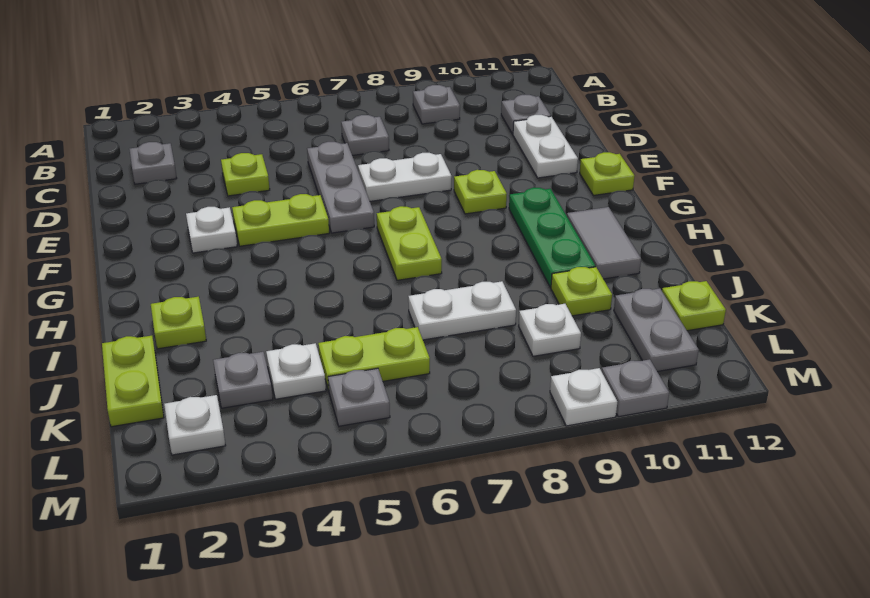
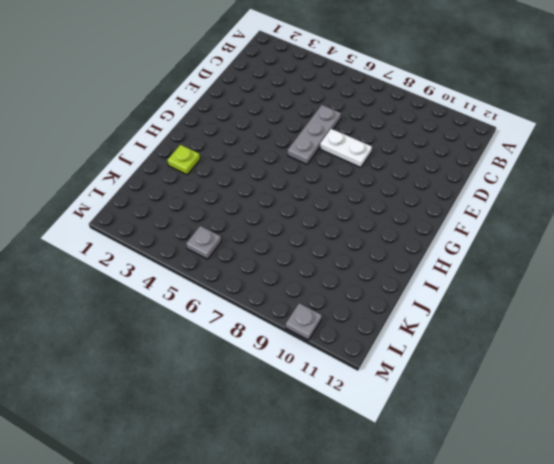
none -> grey 1x1 plate [413,85,460,124]
none -> grey 1x1 plate [129,142,177,184]
none -> grey 1x1 plate [341,115,389,155]

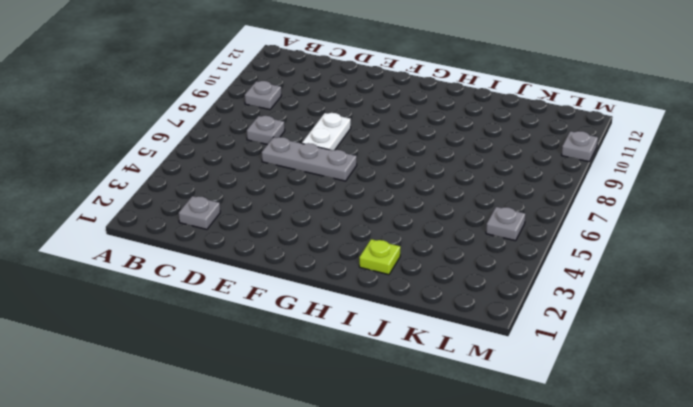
none -> grey 1x1 plate [501,95,551,134]
none -> lime 1x1 plate [221,153,270,196]
none -> white 1x2 plate [513,115,578,178]

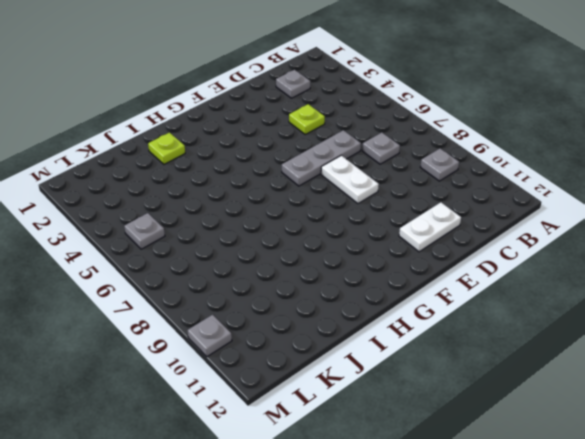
none -> grey 1x1 plate [501,95,551,134]
none -> white 1x1 plate [186,207,237,253]
none -> lime 1x2 plate [232,194,329,246]

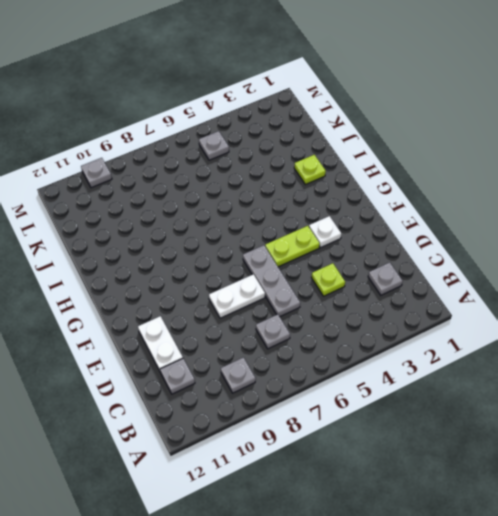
none -> lime 1x1 plate [454,170,507,214]
none -> lime 1x1 plate [580,152,635,195]
none -> lime 1x2 plate [377,206,442,280]

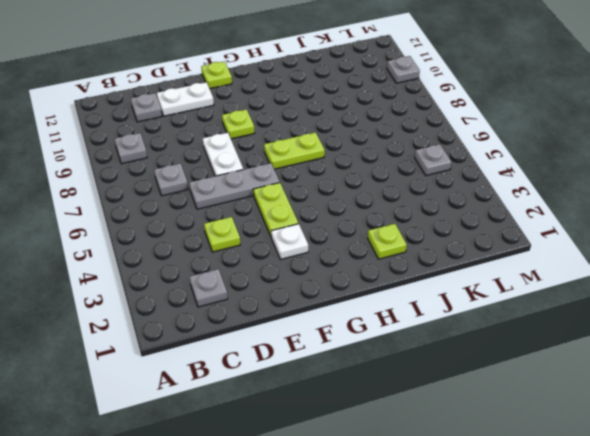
none -> green 1x3 plate [509,188,595,287]
none -> grey 1x2 tile [567,207,641,279]
none -> lime 1x2 plate [102,336,164,427]

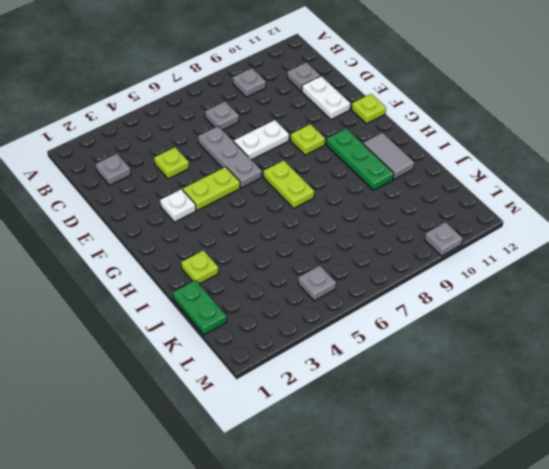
green 1x2 plate [173,280,227,335] -> lime 1x2 plate [102,336,164,427]
none -> white 1x2 plate [408,281,516,340]
none -> lime 1x1 plate [551,267,612,316]
none -> grey 1x1 plate [213,352,273,408]

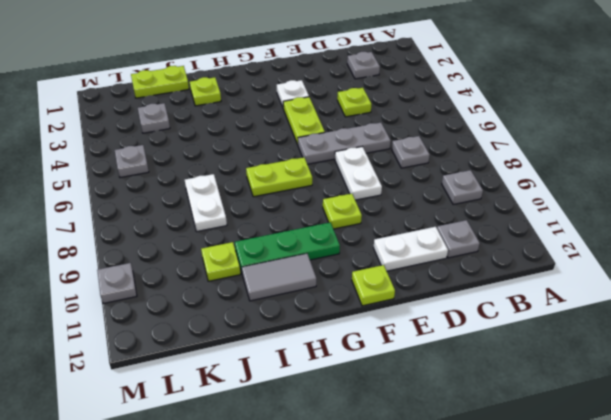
none -> white 1x1 plate [266,343,326,399]
none -> lime 1x2 plate [318,327,430,390]
none -> white 1x1 plate [519,304,581,356]

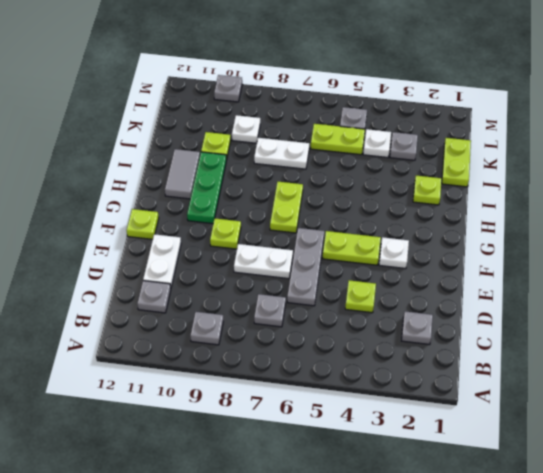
none -> grey 1x2 plate [614,288,699,372]
none -> lime 1x1 plate [662,281,726,331]
none -> white 1x1 plate [164,395,226,455]

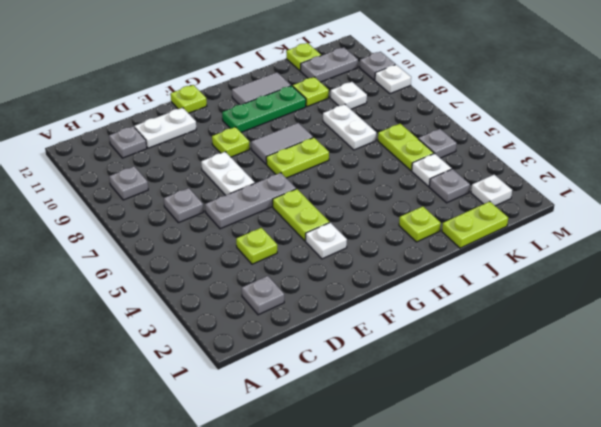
grey 1x2 tile [251,123,313,164] -> none

